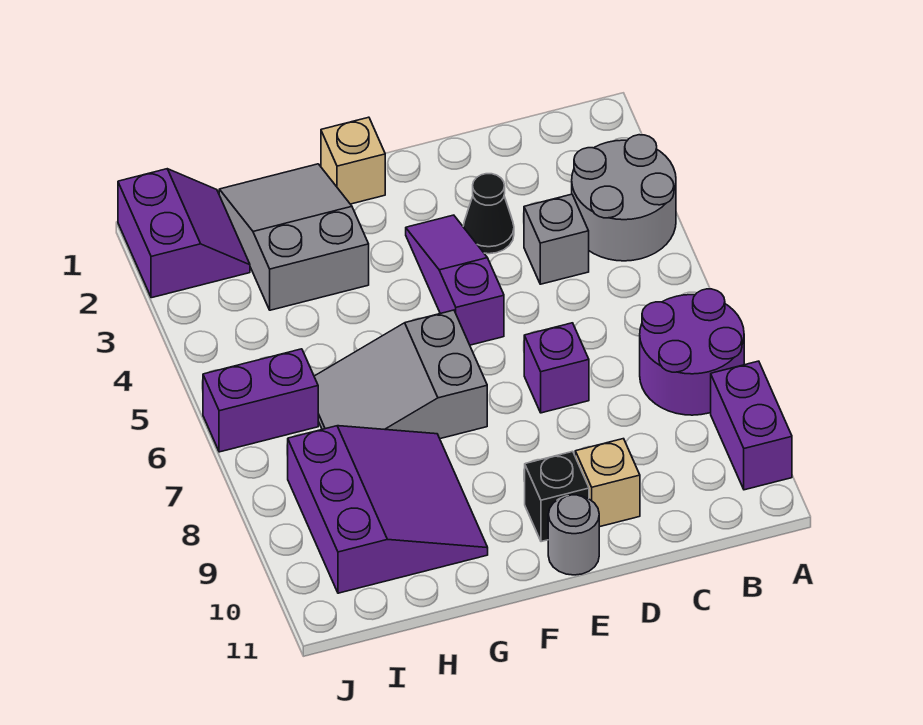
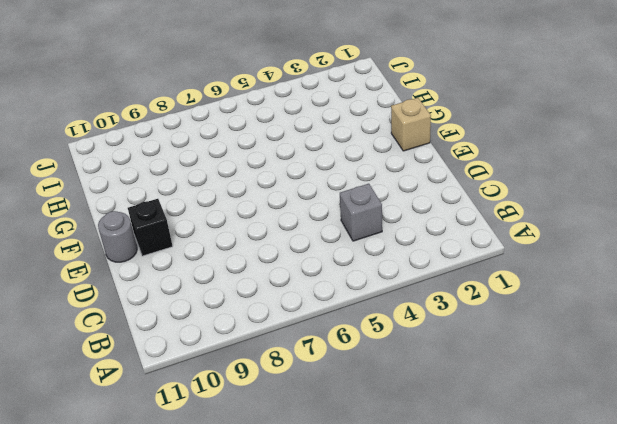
none -> grey 2x2 round brick [572,135,676,261]
none -> purple 2x2 round brick [640,289,744,415]
none -> purple 1x2 brick [711,361,792,490]

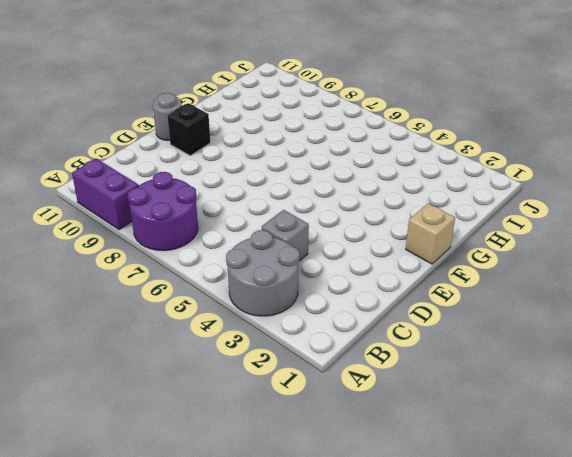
none -> black 1x1 cone [463,174,514,254]
none -> purple 1x1 brick [524,323,589,413]
none -> tan 1x1 brick [575,439,640,527]

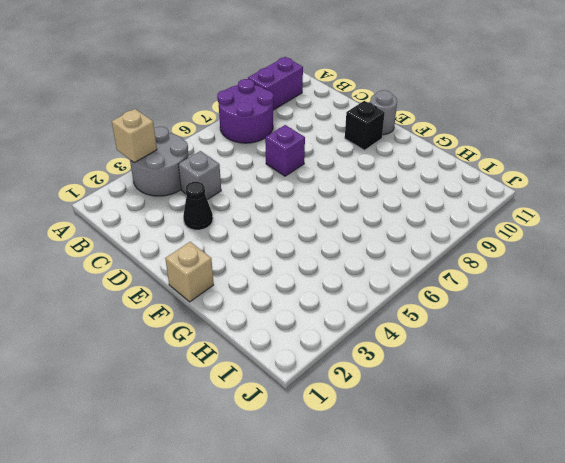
tan 1x1 brick [112,109,157,163] -> tan 1x1 brick moved to [575,439,640,527]
none -> purple 1x3 slope [406,215,504,345]
none -> grey 2x3 slope [314,310,487,439]
none -> grey 2x3 slope [219,164,369,310]

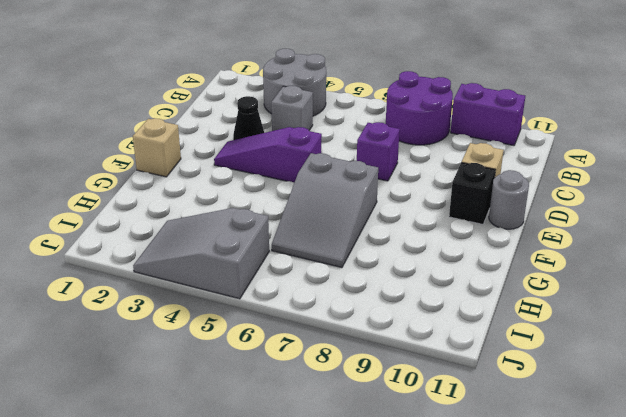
grey 2x3 slope [133,208,269,299] -> grey 2x3 slope moved to [219,164,369,310]
none -> purple 3x3 slope [288,426,488,593]
none -> purple 2x2 slope [118,169,250,298]
none -> purple 1x2 brick [203,349,318,452]

